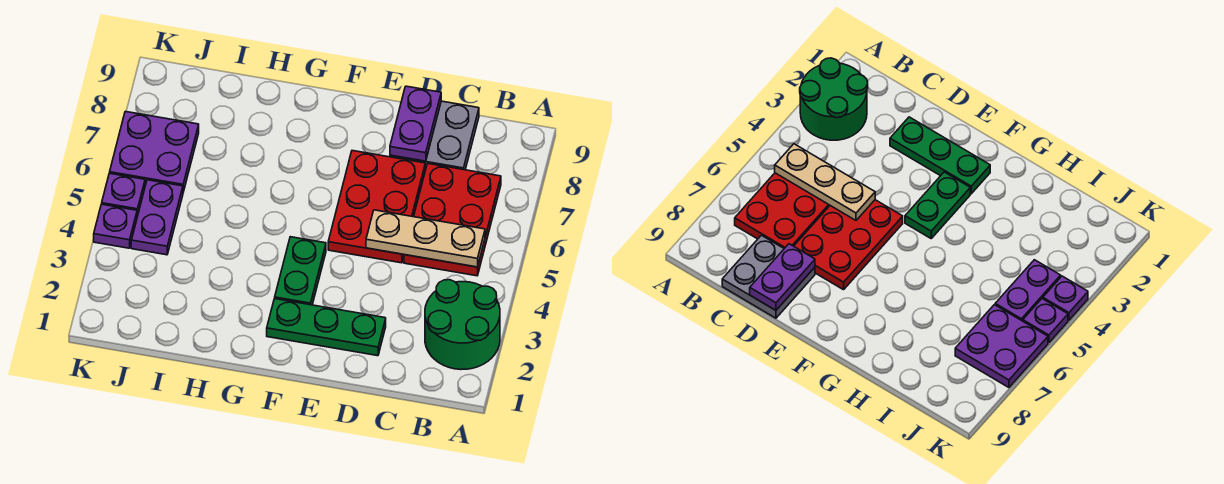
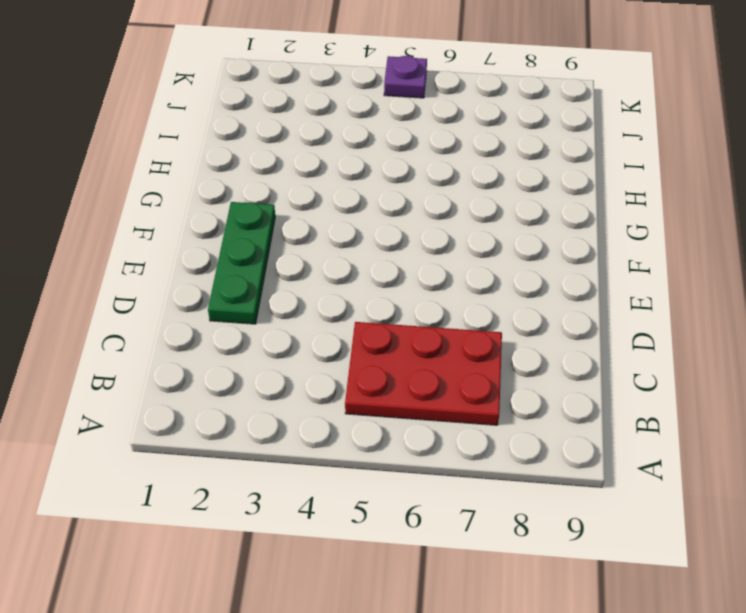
none -> green 2x2 round brick [425,280,500,370]
none -> grey 2x2 plate [390,101,479,170]
none -> red 2x3 plate [328,151,425,263]

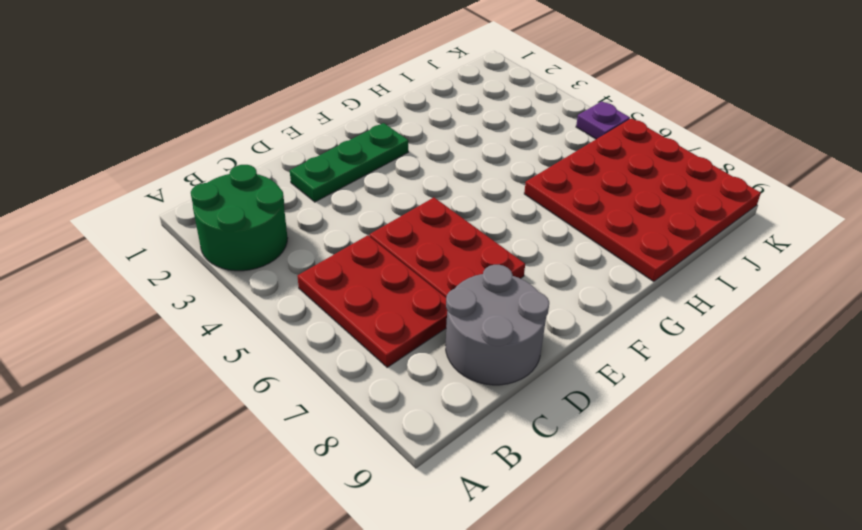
grey 2x2 round brick [446,265,549,385] -> grey 2x2 plate [390,101,479,170]
red 4x4 plate [524,118,761,282] -> purple 2x2 plate [110,112,199,192]
none -> green 1x2 plate [275,237,326,305]
none -> purple 1x2 plate [131,180,183,255]
none -> purple 1x1 plate [94,204,137,248]

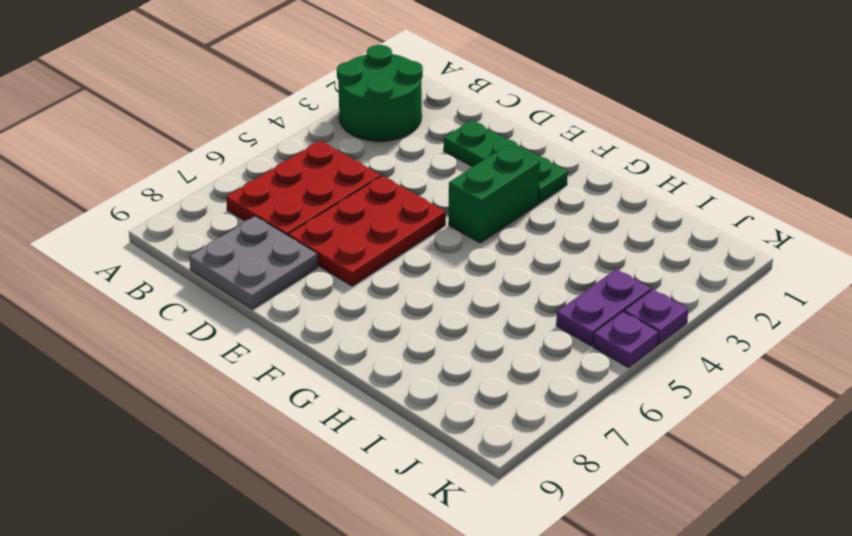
green 1x2 brick [449,145,540,243] -> green 1x2 plate [275,237,326,305]
none -> purple 2x2 plate [110,112,199,192]
none -> tan 1x3 plate [366,210,485,267]
none -> purple 1x2 plate [390,86,441,161]

